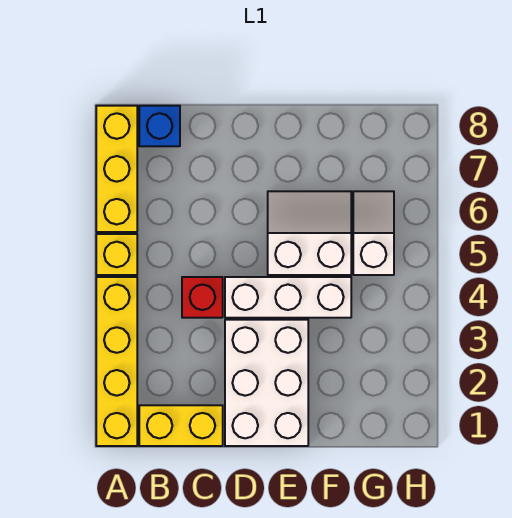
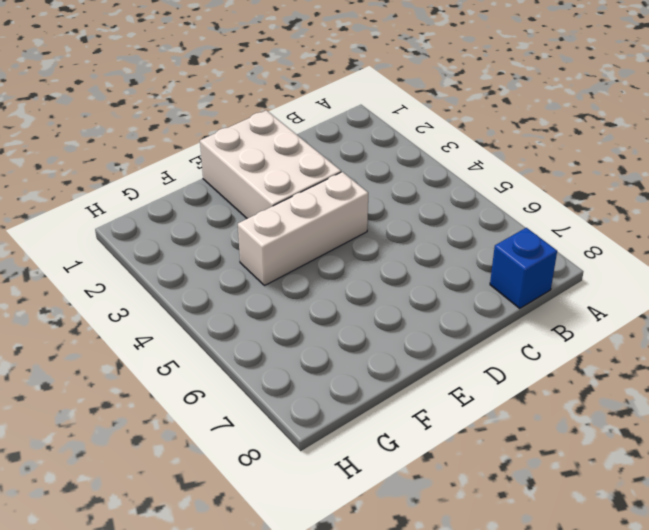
none -> yellow 1x4 brick [96,277,137,446]
none -> yellow 1x1 brick [96,234,137,275]

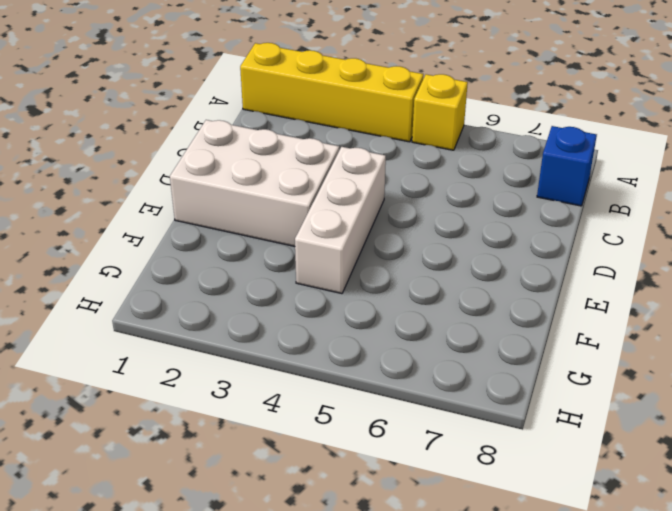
none -> yellow 1x3 brick [96,106,137,232]
none -> yellow 1x2 brick [139,405,223,446]

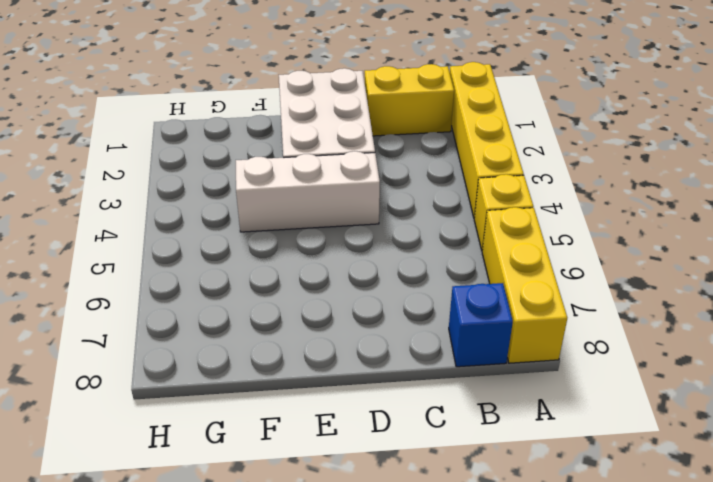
none -> red 1x1 brick [182,277,223,318]
none -> white 2x2 slope [268,191,351,275]

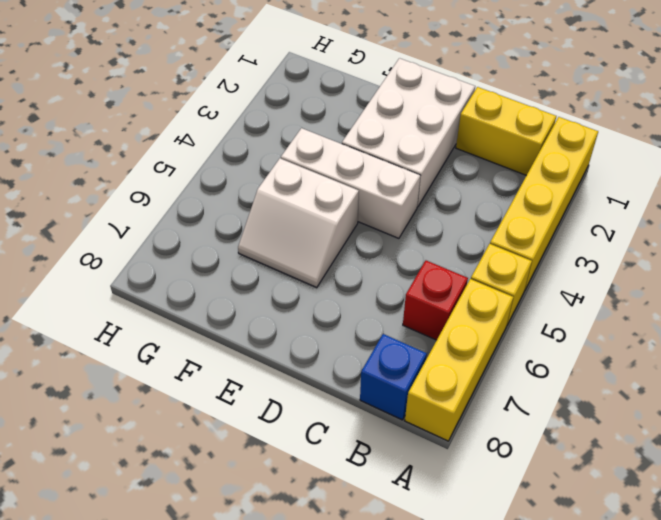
red 1x1 brick [403,261,468,340] -> red 1x1 brick moved to [182,277,223,318]
none -> white 1x2 slope [353,191,394,275]

